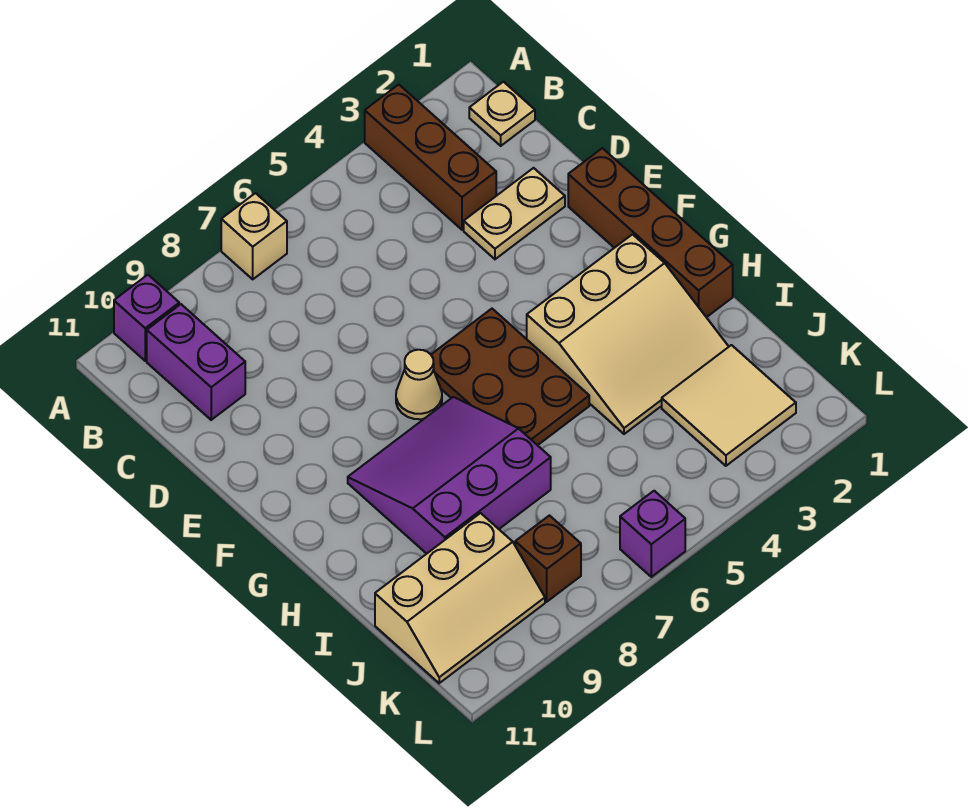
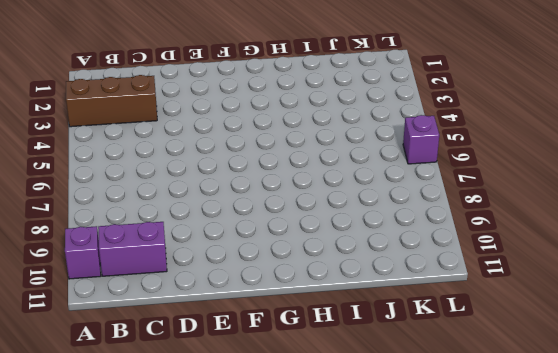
none -> tan 1x1 brick [221,193,287,279]
none -> tan 1x1 plate [469,82,535,146]
none -> tan 1x2 plate [464,168,565,259]

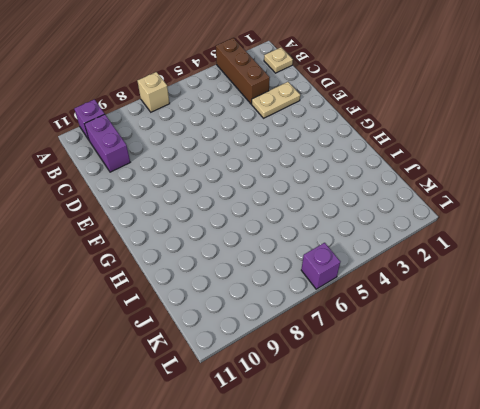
none -> brown 1x4 brick [568,148,733,317]
none -> brown 2x3 plate [431,309,589,445]
none -> tan 1x1 cone [396,350,442,419]

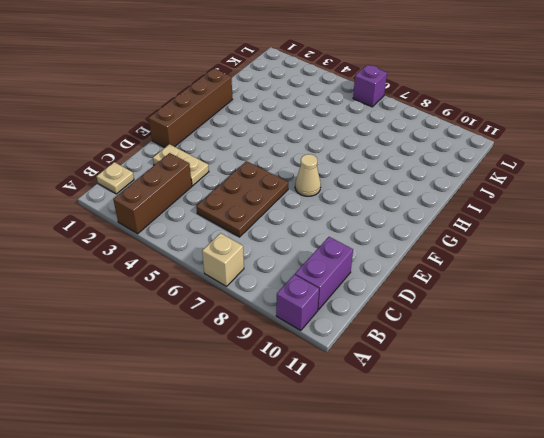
brown 2x3 plate [196,161,288,237] -> brown 2x3 plate moved to [431,309,589,445]
none -> tan 3x3 slope [527,234,729,434]
none -> purple 3x3 slope [348,397,551,554]
none -> tan 2x2 tile [662,345,796,466]

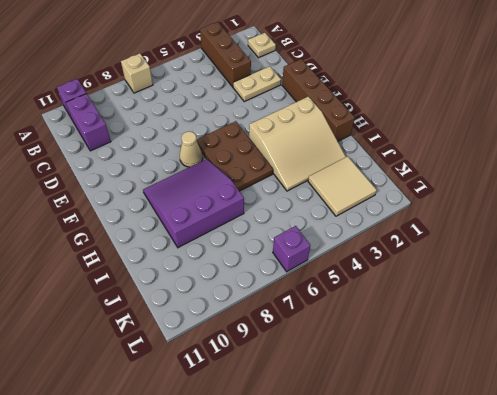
none -> tan 2x3 slope [375,513,545,683]
none -> brown 1x1 brick [515,515,581,602]

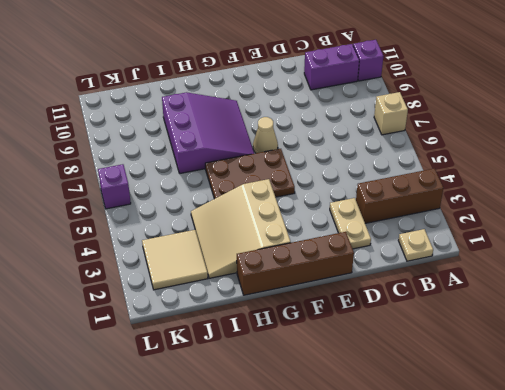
none -> tan 2x3 slope [375,513,545,683]
none -> brown 1x1 brick [515,515,581,602]

